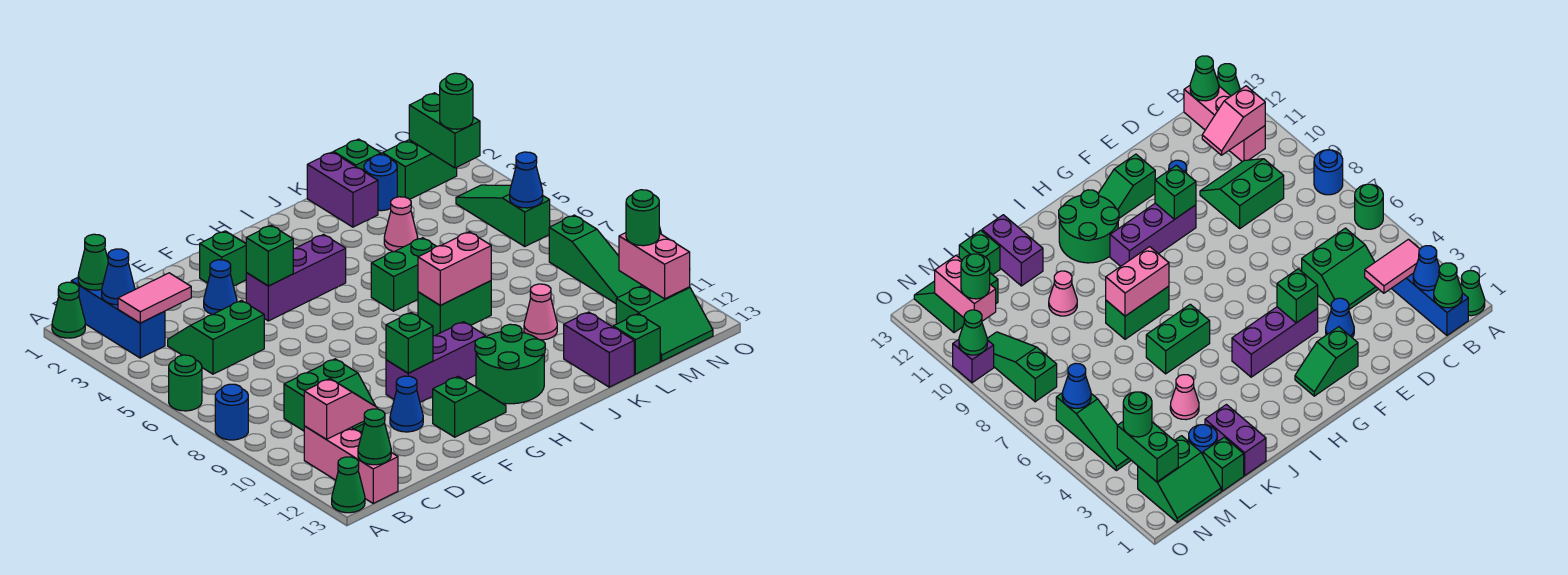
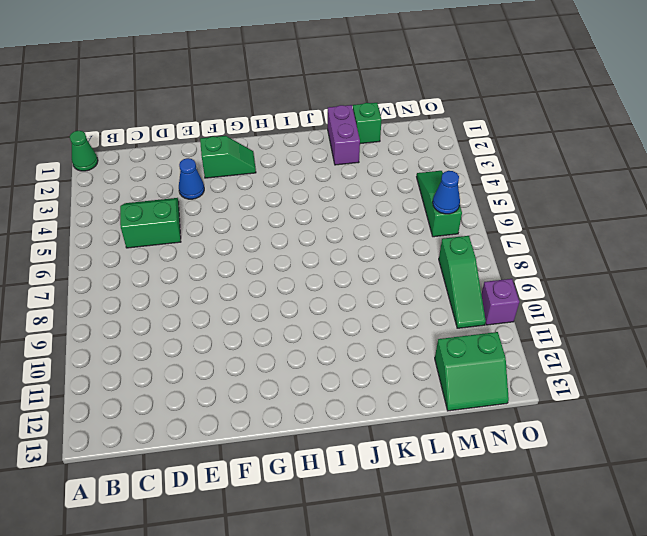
none -> green 1x1 round brick [169,355,202,411]
none -> blue 1x1 round brick [215,384,248,440]
none -> green 1x1 cone [332,457,365,513]
none -> blue 1x3 brick [71,278,165,358]

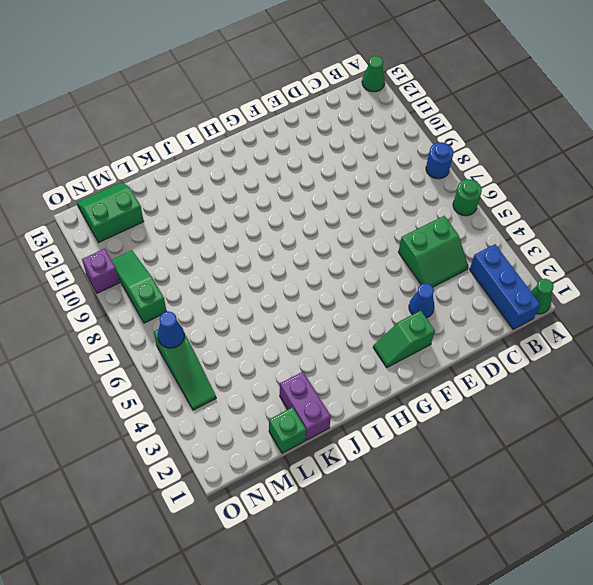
none -> pink 1x3 brick [304,426,398,503]
none -> green 2x2 slope [284,359,375,432]
none -> blue 1x1 cone [390,376,423,432]
none -> purple 1x3 brick [246,235,346,321]

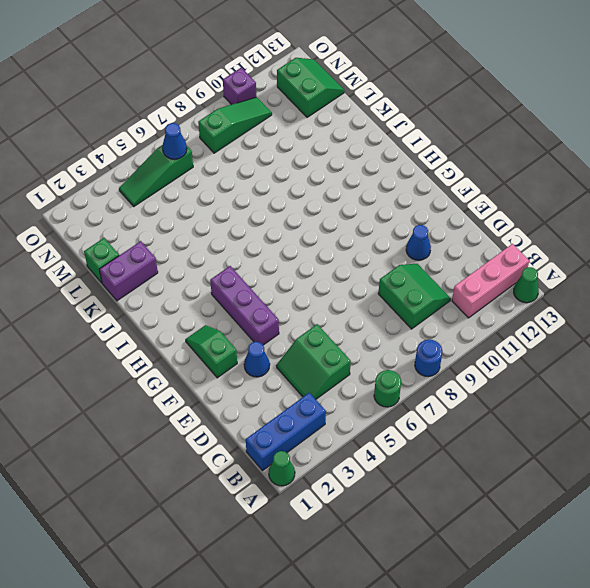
none -> purple 1x3 brick [386,322,486,402]
none -> green 1x2 slope [433,376,506,437]
none -> green 2x2 round brick [475,324,545,404]
none -> green 1x2 brick [371,238,437,311]

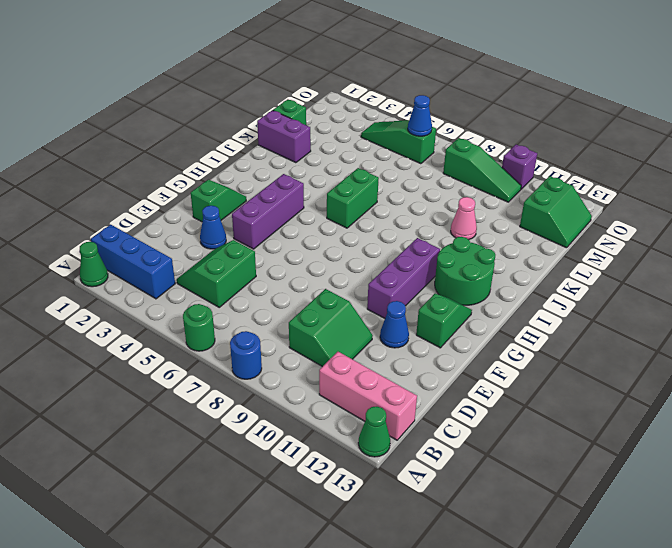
none -> green 1x2 brick [418,281,491,336]
none -> pink 1x1 cone [384,197,418,252]
none -> purple 1x2 brick [564,312,634,387]
none -> blue 1x1 round brick [364,155,397,211]

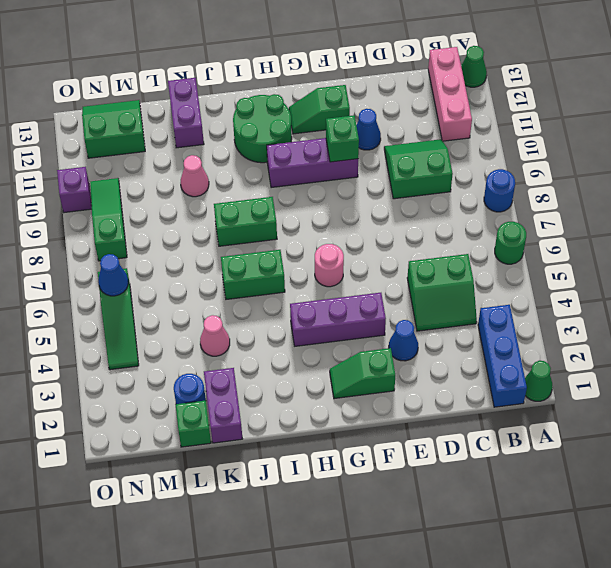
pink 1x1 round brick [315,244,344,287] -> none
none -> green 1x1 brick [613,314,660,374]
none -> green 2x2 slope [381,140,457,199]
none -> green 1x1 cone [78,234,108,290]
none -> blue 1x1 cone [102,249,135,305]

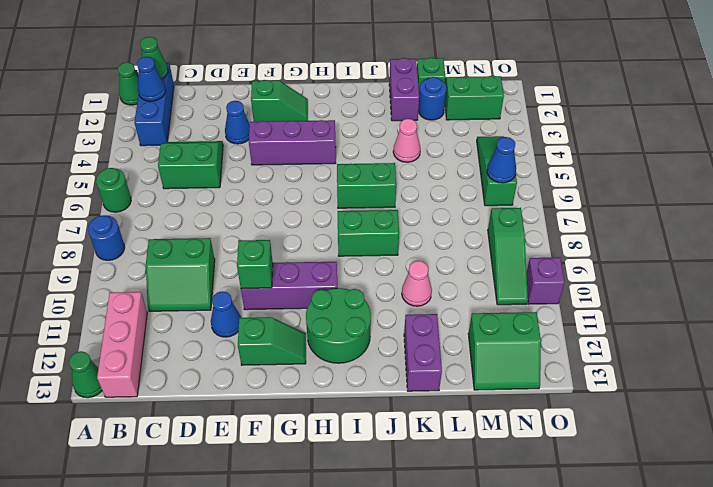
none -> green 1x1 brick [613,314,660,374]
none -> pink 1x2 tile [118,273,191,323]
none -> pink 1x2 slope [304,379,378,439]
none -> green 1x1 cone [358,409,391,465]

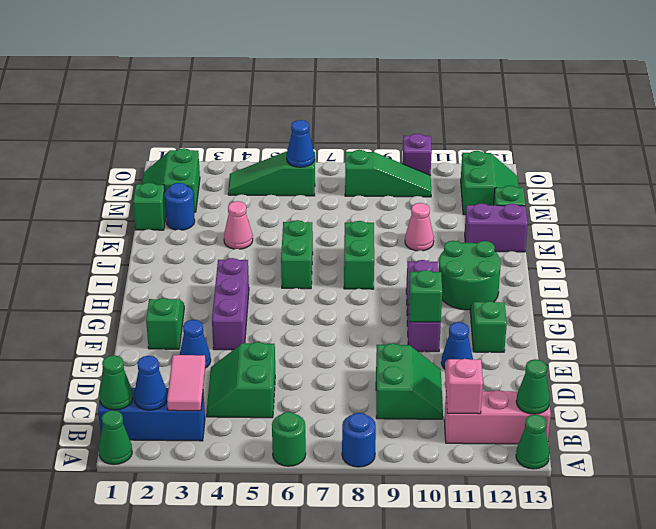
none -> purple 1x2 brick [307,152,378,227]
none -> green 1x1 brick [246,225,293,286]
none -> pink 1x2 brick [418,232,491,305]
none -> green 1x2 brick [409,93,480,168]

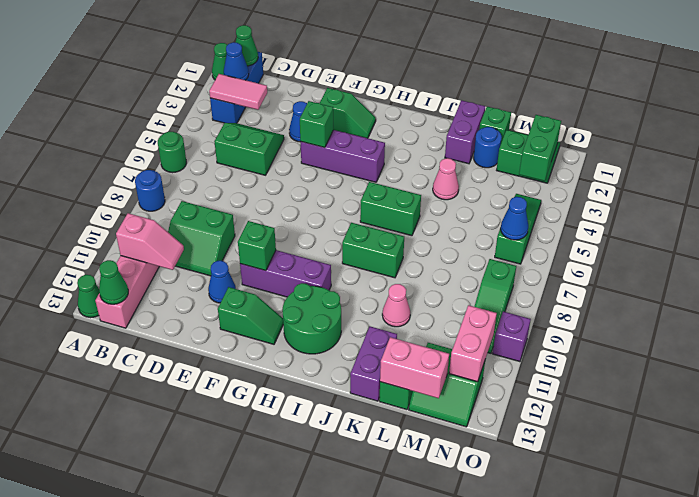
pink 1x2 brick [380,337,449,398] -> pink 1x2 brick moved to [418,232,491,305]
none -> green 1x1 cone [959,310,988,355]
none -> green 1x1 round brick [440,73,473,129]
none -> green 1x1 round brick [626,190,659,246]

